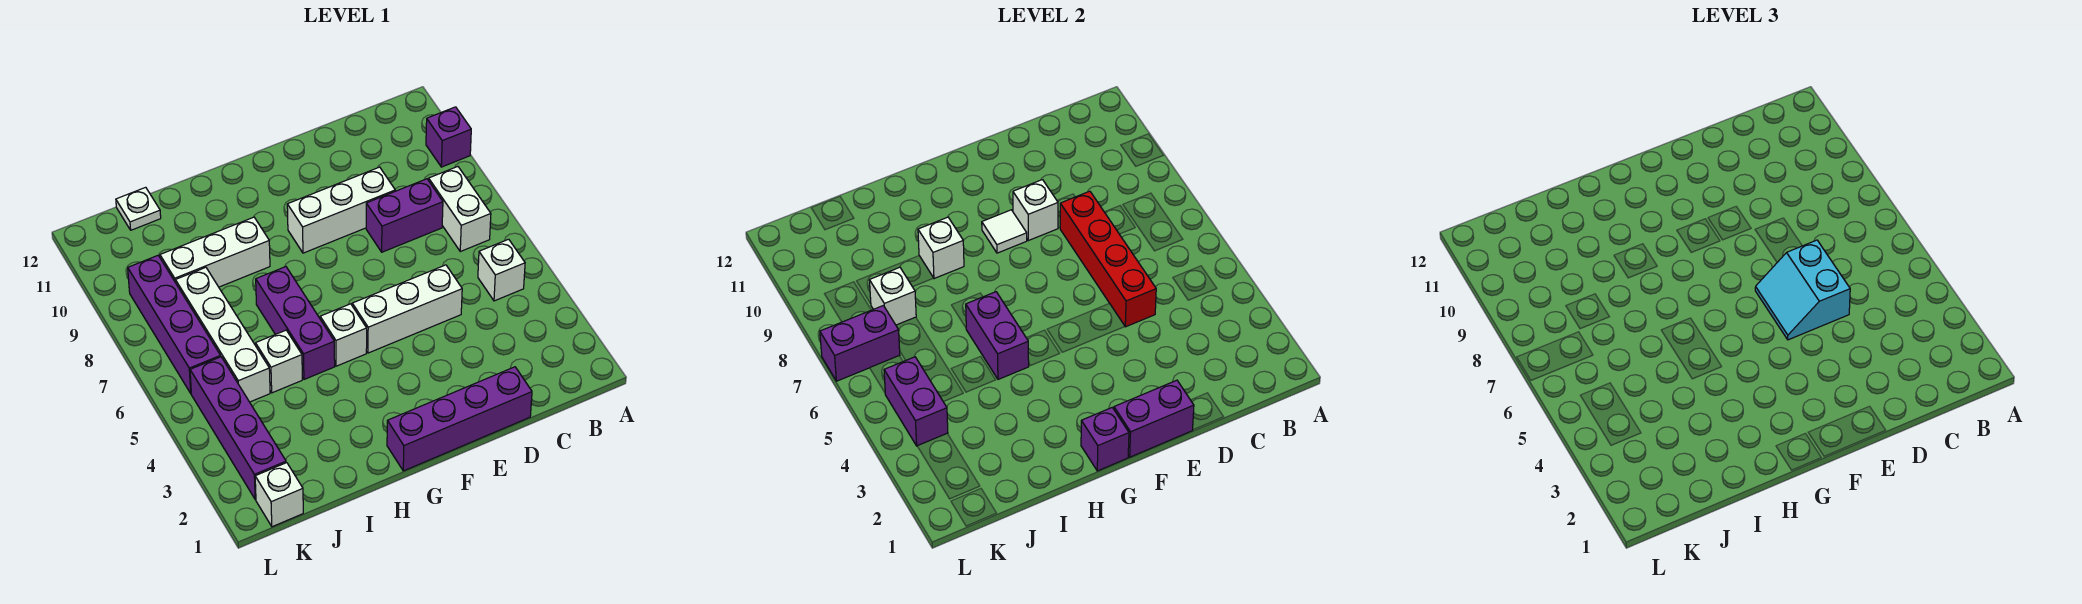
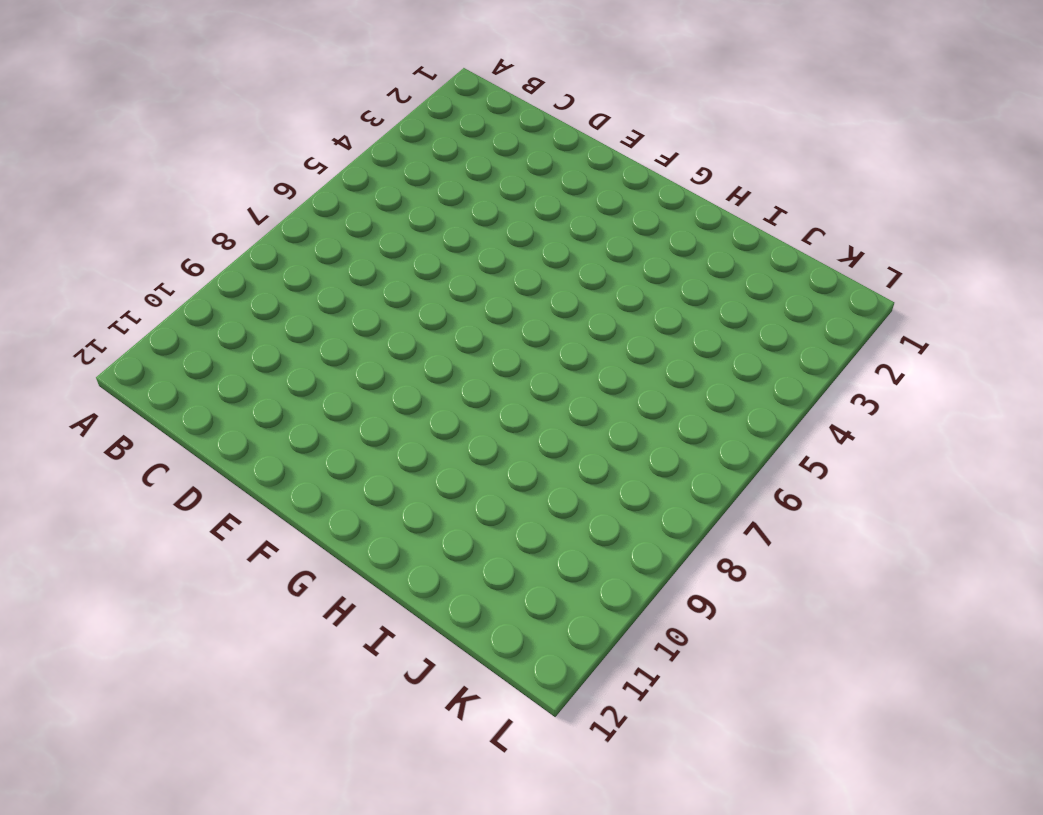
none -> purple 1x1 brick [426,107,471,167]
none -> white 1x1 brick [478,239,525,301]
none -> white 1x2 brick [429,167,491,251]

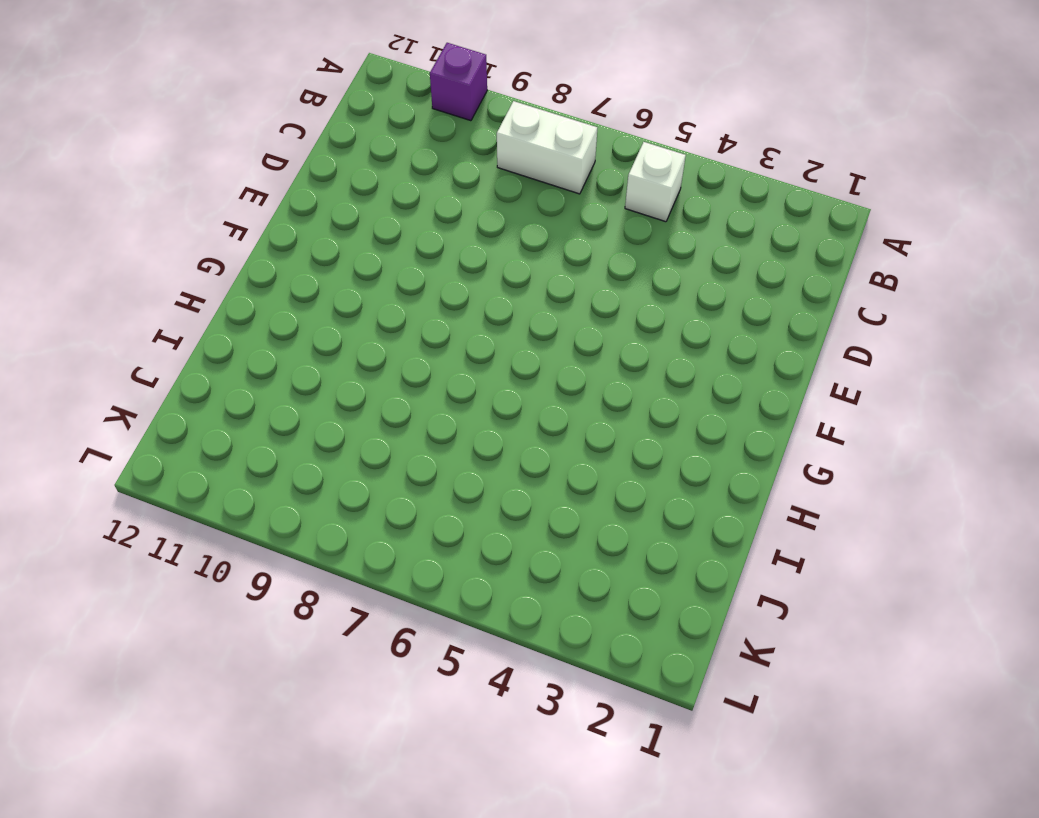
none -> purple 1x2 brick [366,179,443,252]
none -> purple 1x4 brick [387,367,532,471]
none -> white 1x3 brick [352,265,462,353]

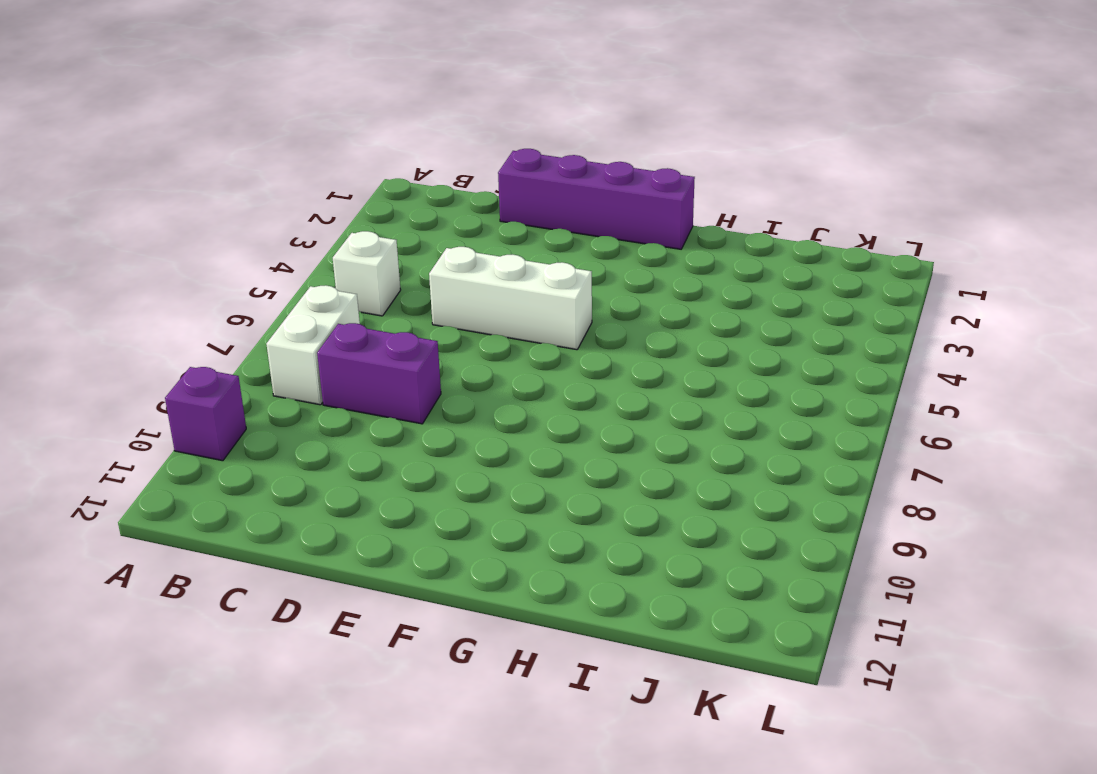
none -> white 1x3 brick [287,167,395,253]
none -> white 1x1 brick [320,304,367,366]
none -> purple 1x3 brick [256,267,335,379]

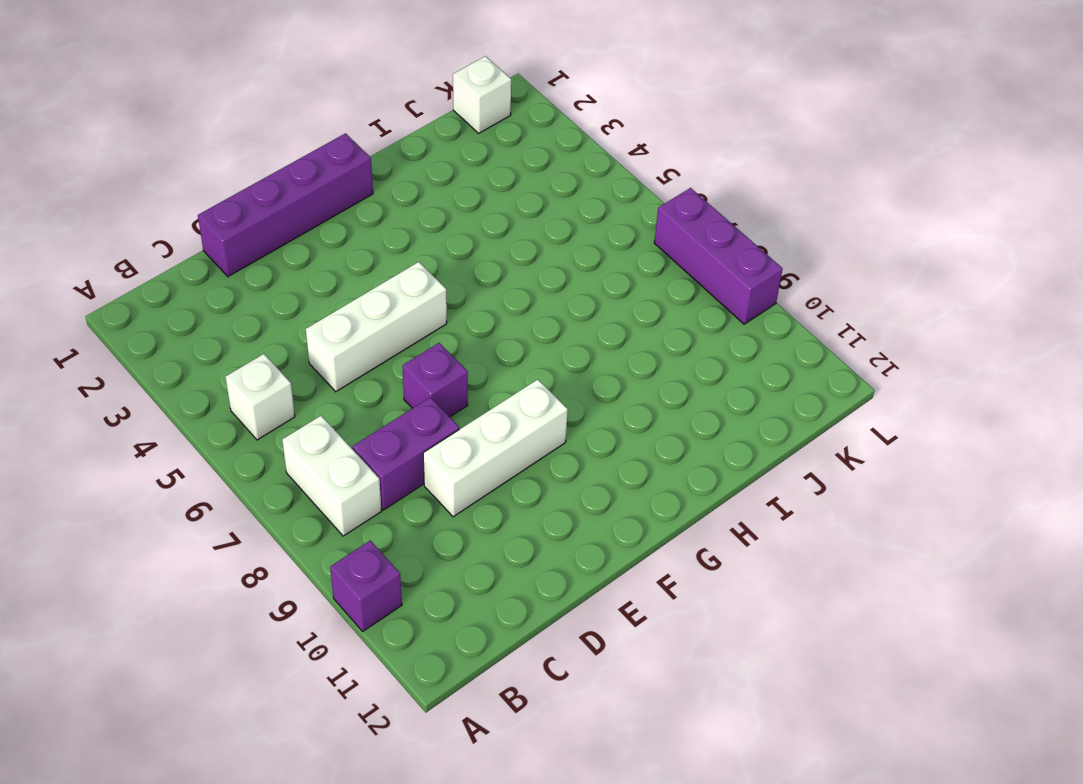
purple 1x1 brick [403,343,468,417] -> purple 1x1 brick moved to [1081,408,1129,471]
purple 1x3 brick [654,188,782,324] -> purple 1x3 brick moved to [256,267,335,379]
none -> white 1x1 brick [320,304,367,366]
none -> white 1x3 brick [160,217,270,287]
none -> white 1x1 brick [256,330,302,393]

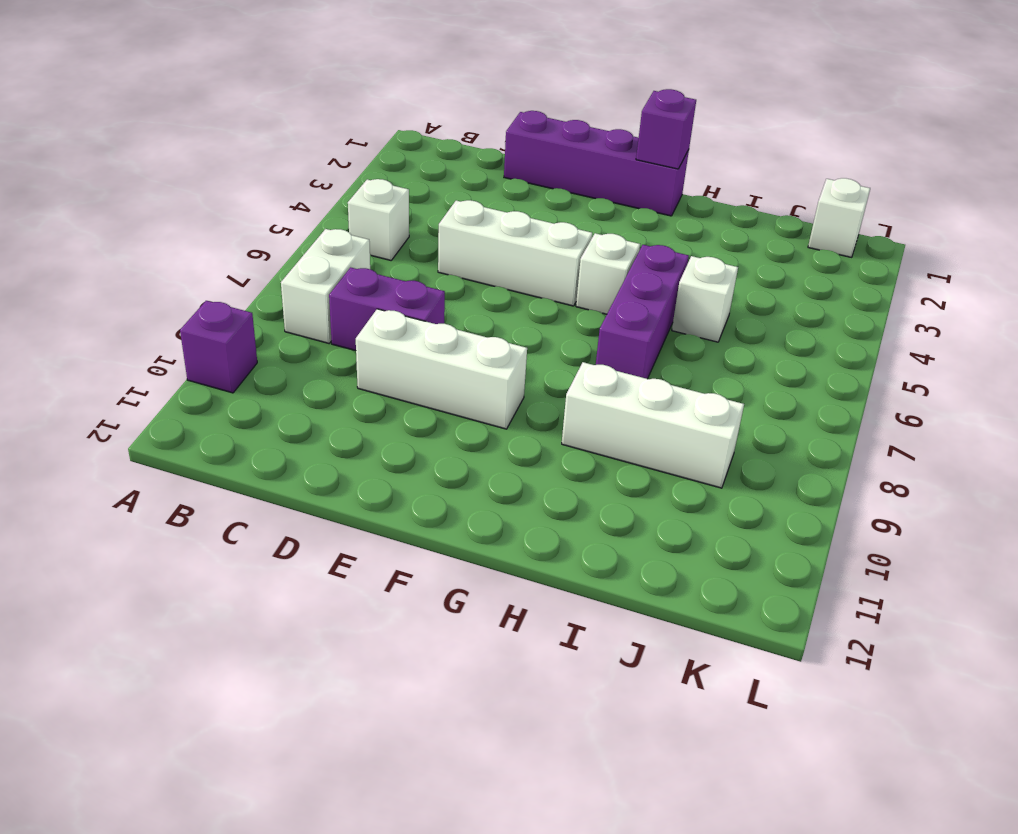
none -> white 1x4 brick [175,267,270,402]
none -> white 1x1 plate [116,187,161,230]
none -> purple 1x4 brick [190,357,286,500]

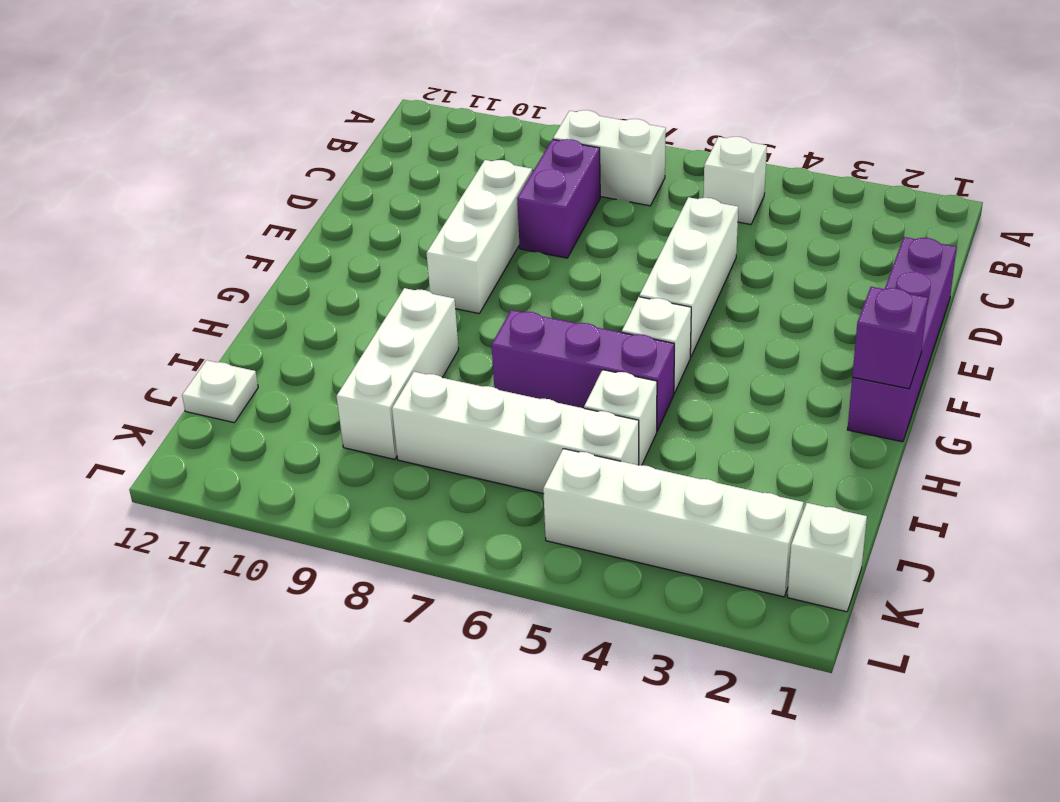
white 1x4 brick [543,449,804,597] -> purple 1x4 brick [190,357,286,500]
none -> purple 1x1 brick [426,107,471,167]
none -> purple 1x4 brick [128,255,221,393]
none -> red 1x4 brick [1060,191,1156,327]

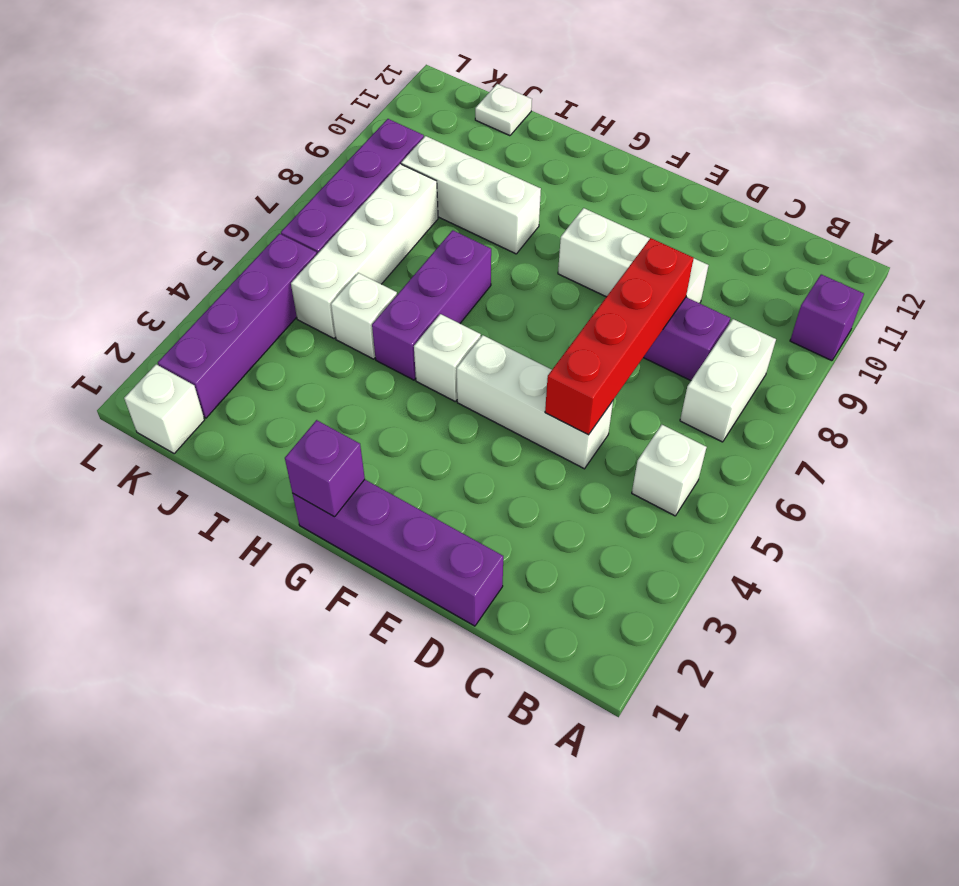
none -> purple 1x2 brick [1114,380,1194,457]
none -> white 1x1 brick [1013,180,1058,241]
none -> white 1x1 tile [982,210,1027,253]

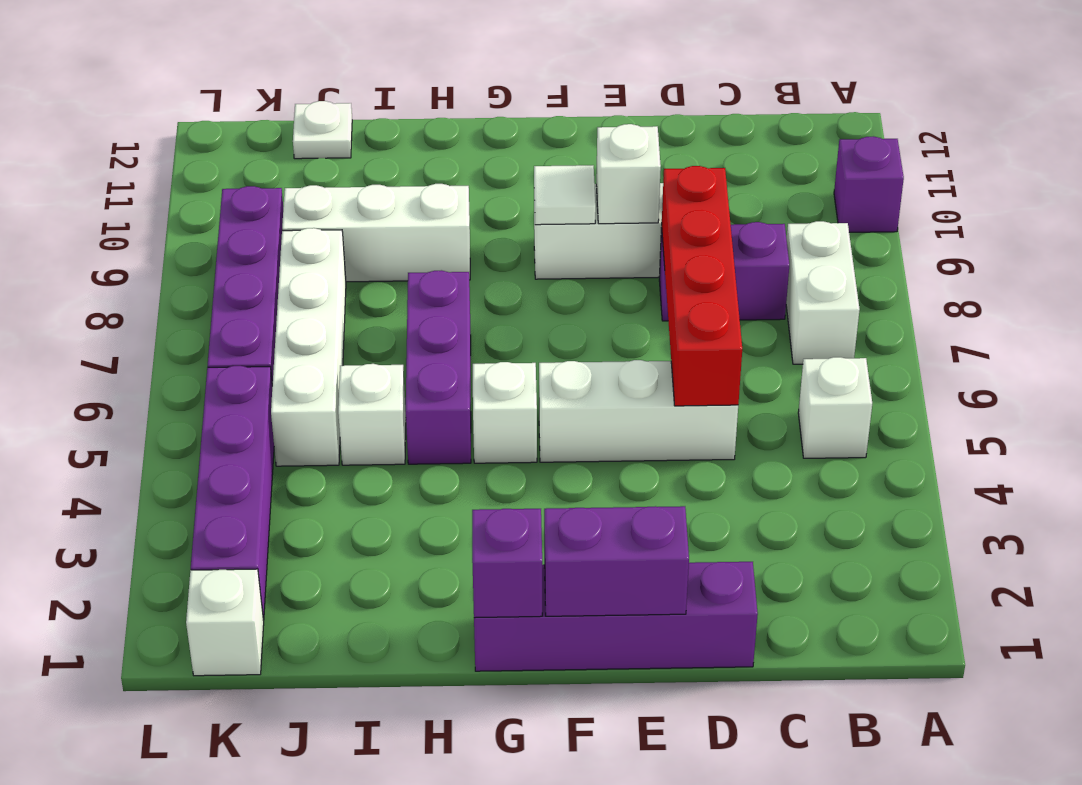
none -> purple 1x2 brick [966,292,1029,379]
none -> white 1x1 brick [918,217,964,279]
none -> white 1x1 brick [869,267,916,325]

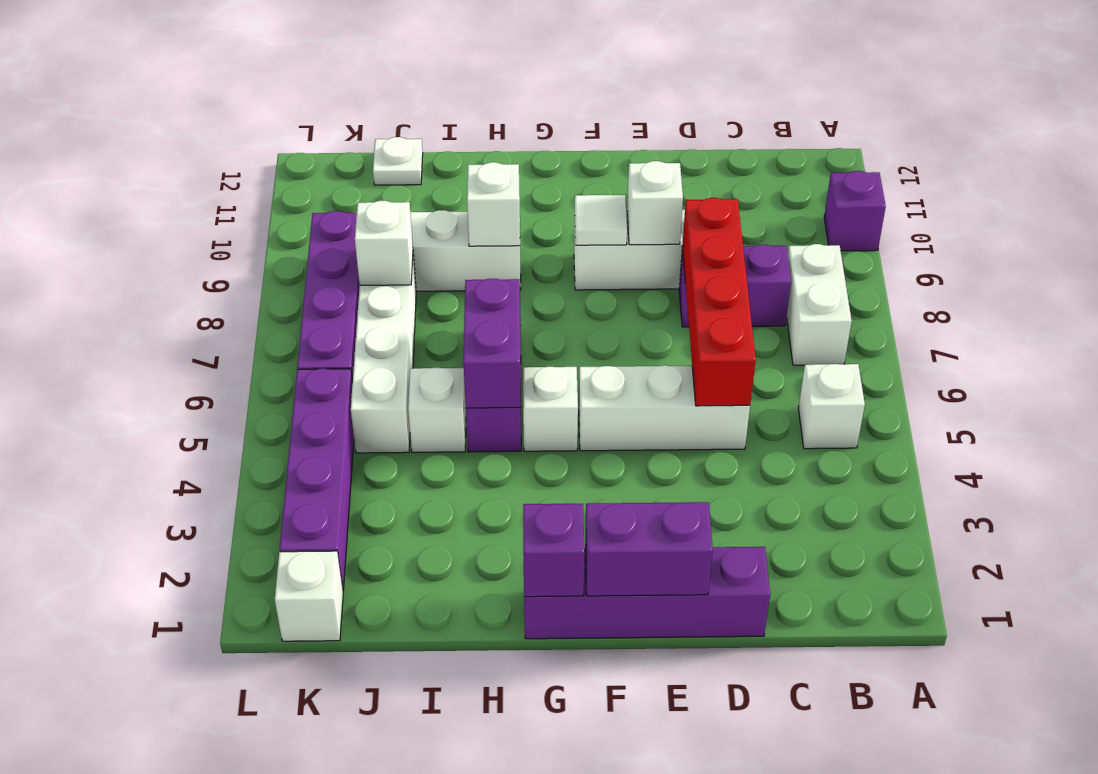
none -> purple 1x2 brick [884,357,948,446]
none -> purple 1x2 brick [820,306,900,381]
none -> cyan 2x2 slope [1755,240,1850,340]

